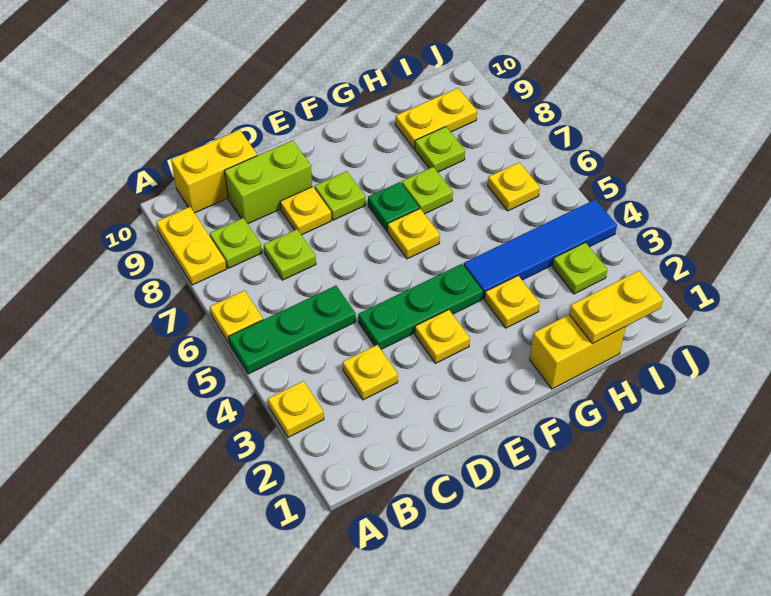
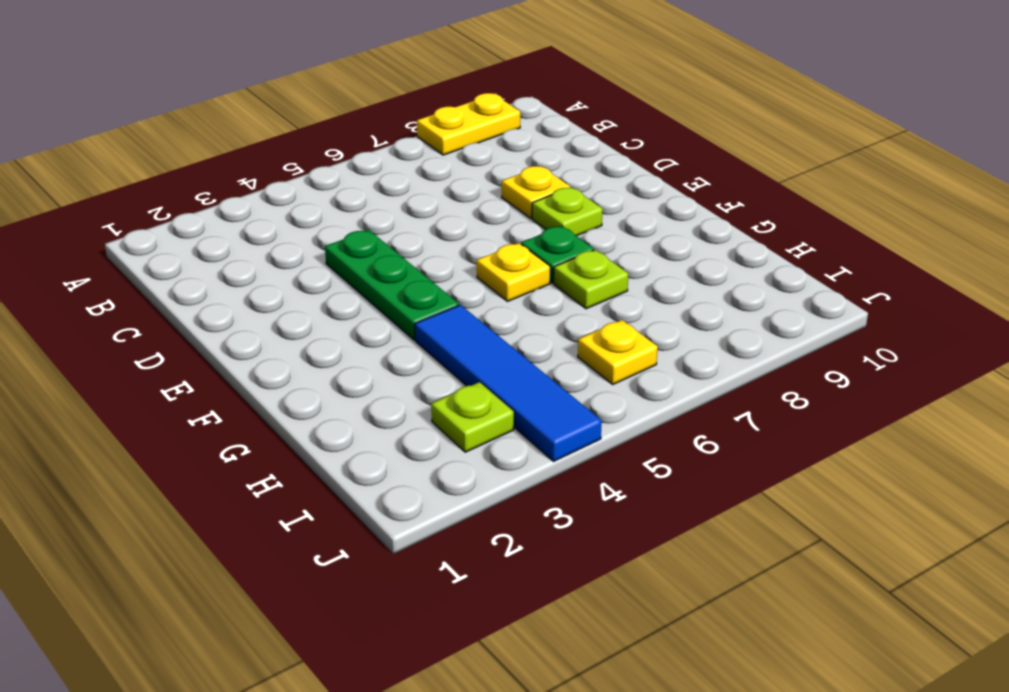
none -> yellow 1x1 plate [268,381,324,437]
none -> green 1x3 plate [229,286,356,374]
none -> yellow 1x1 plate [210,290,263,343]

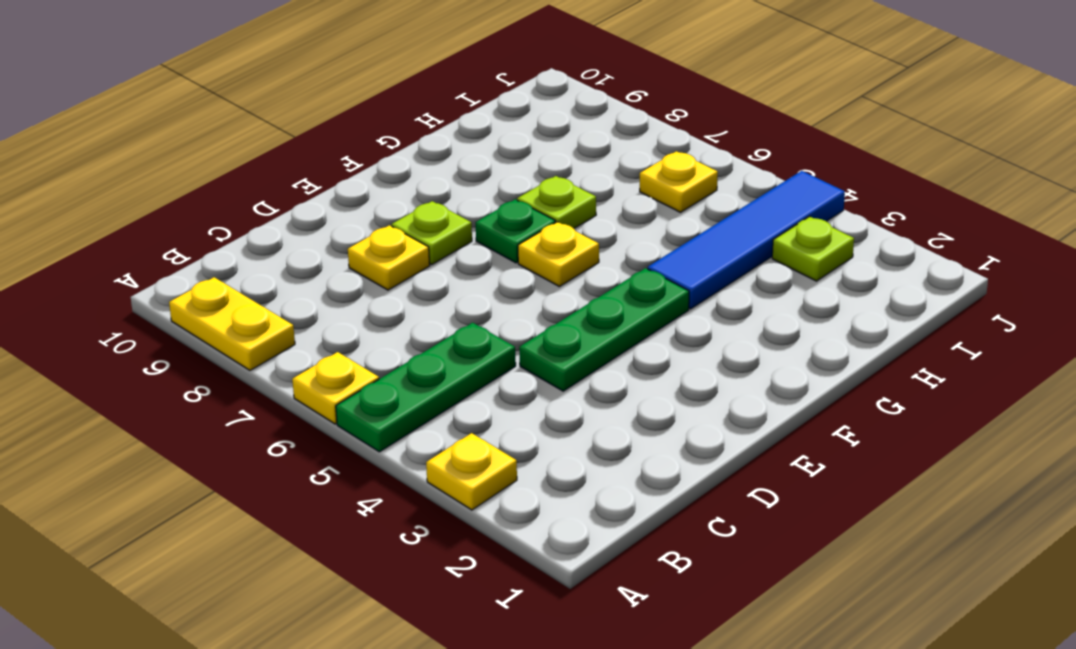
none -> lime 1x1 plate [210,218,262,268]
none -> yellow 1x2 brick [171,130,257,213]
none -> yellow 1x1 plate [343,345,398,400]

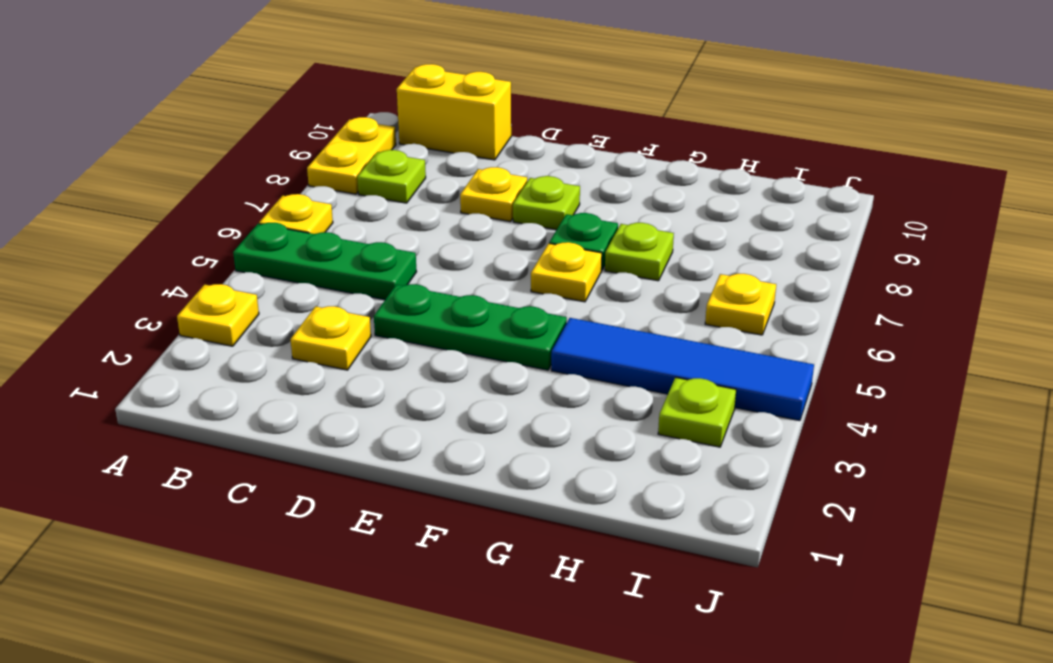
none -> lime 1x1 plate [264,229,316,280]
none -> lime 1x2 brick [224,140,312,224]
none -> yellow 1x1 plate [415,310,470,363]

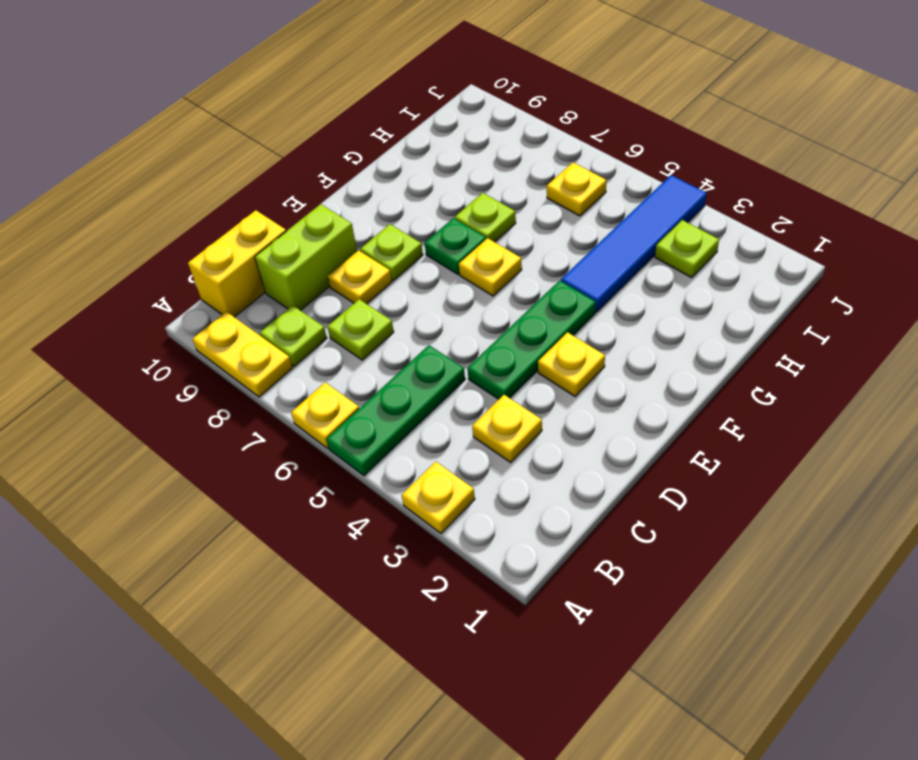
none -> yellow 1x2 brick [530,315,626,389]
none -> yellow 1x1 plate [485,276,540,328]
none -> lime 1x1 plate [415,127,465,172]

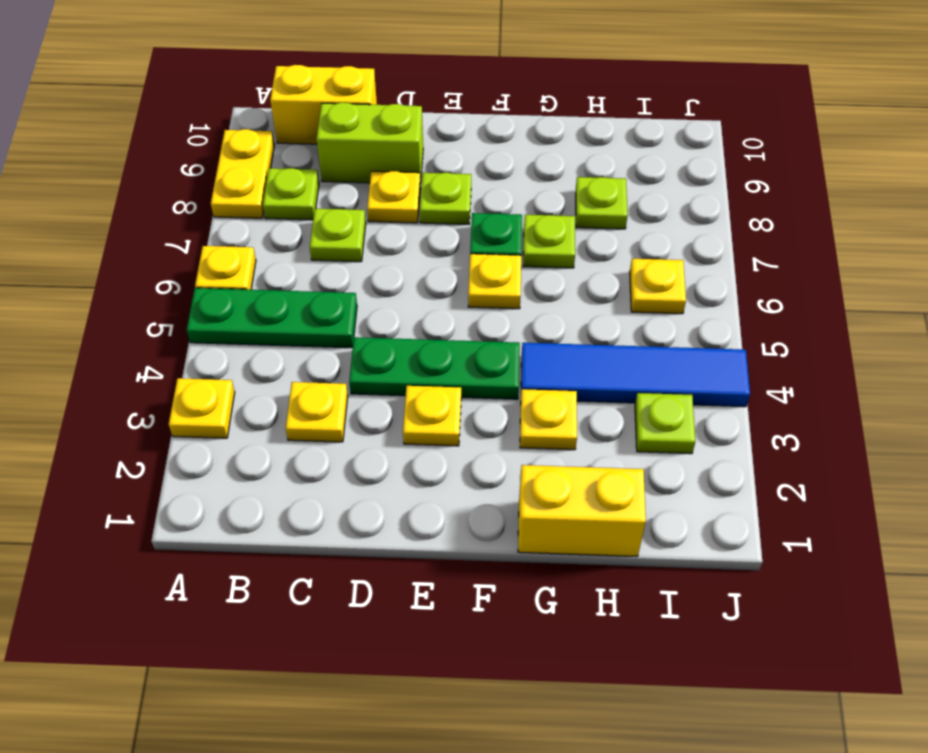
none -> yellow 1x2 plate [395,88,477,149]
none -> yellow 1x2 plate [569,271,663,344]

